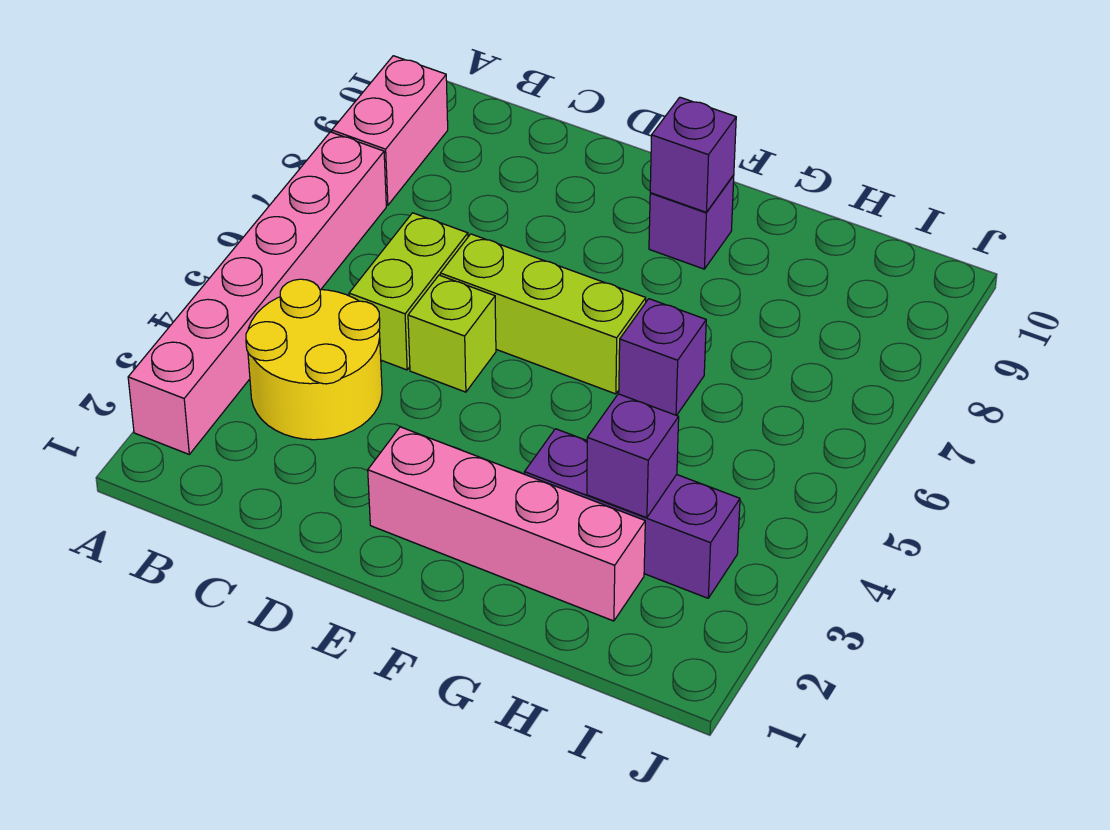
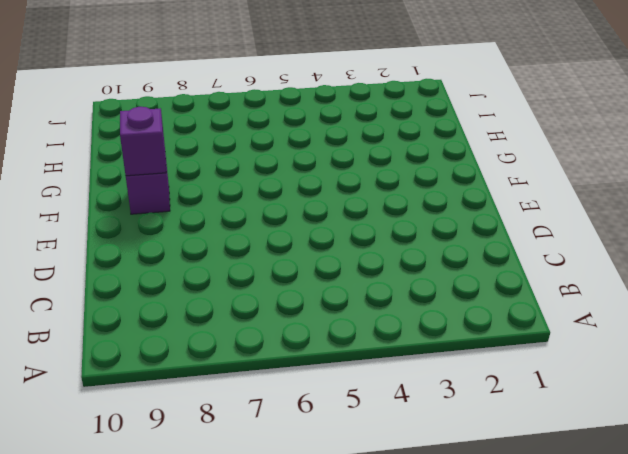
none -> pink 1x6 brick [128,132,386,454]
none -> pink 1x2 brick [332,56,448,205]
none -> yellow 2x2 round brick [246,279,382,440]

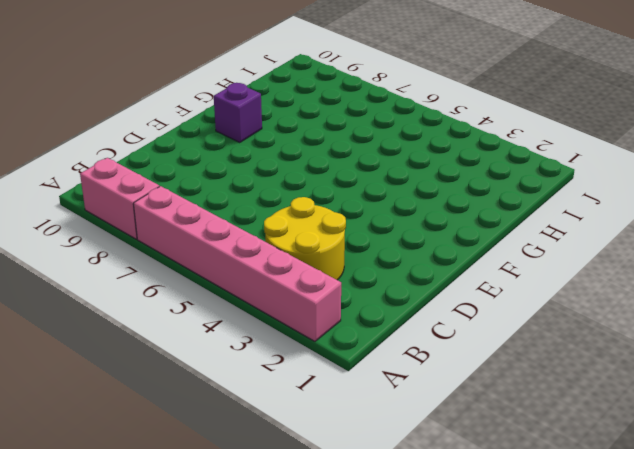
none -> lime 1x2 brick [349,213,468,370]
none -> lime 1x1 brick [408,275,496,392]
none -> lime 1x3 brick [440,234,646,394]

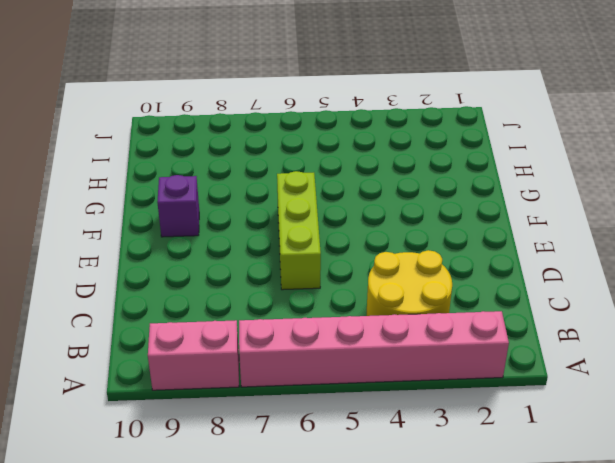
none -> lime 1x2 brick [349,213,468,370]
none -> lime 1x1 brick [408,275,496,392]
none -> pink 1x4 brick [368,427,645,621]

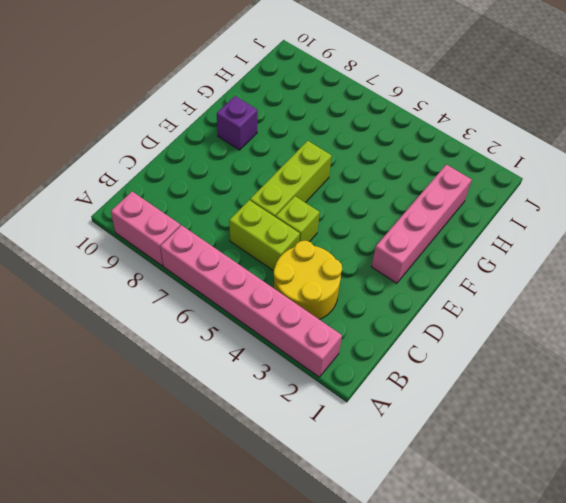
none -> purple 1x3 brick [524,429,740,598]
none -> purple 1x1 brick [619,299,706,416]
none -> purple 1x1 brick [650,97,736,212]

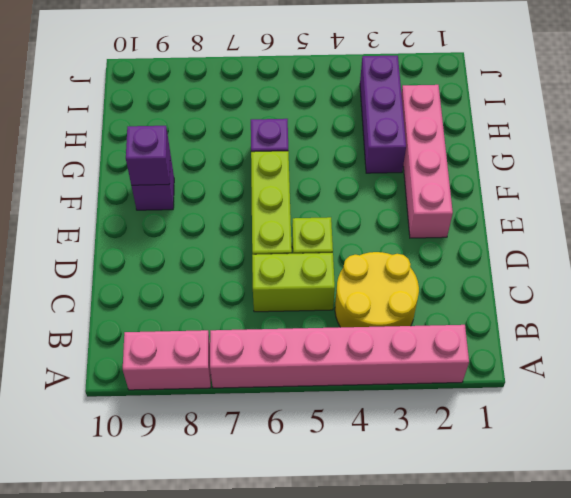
none -> purple 1x1 brick [587,394,679,518]

